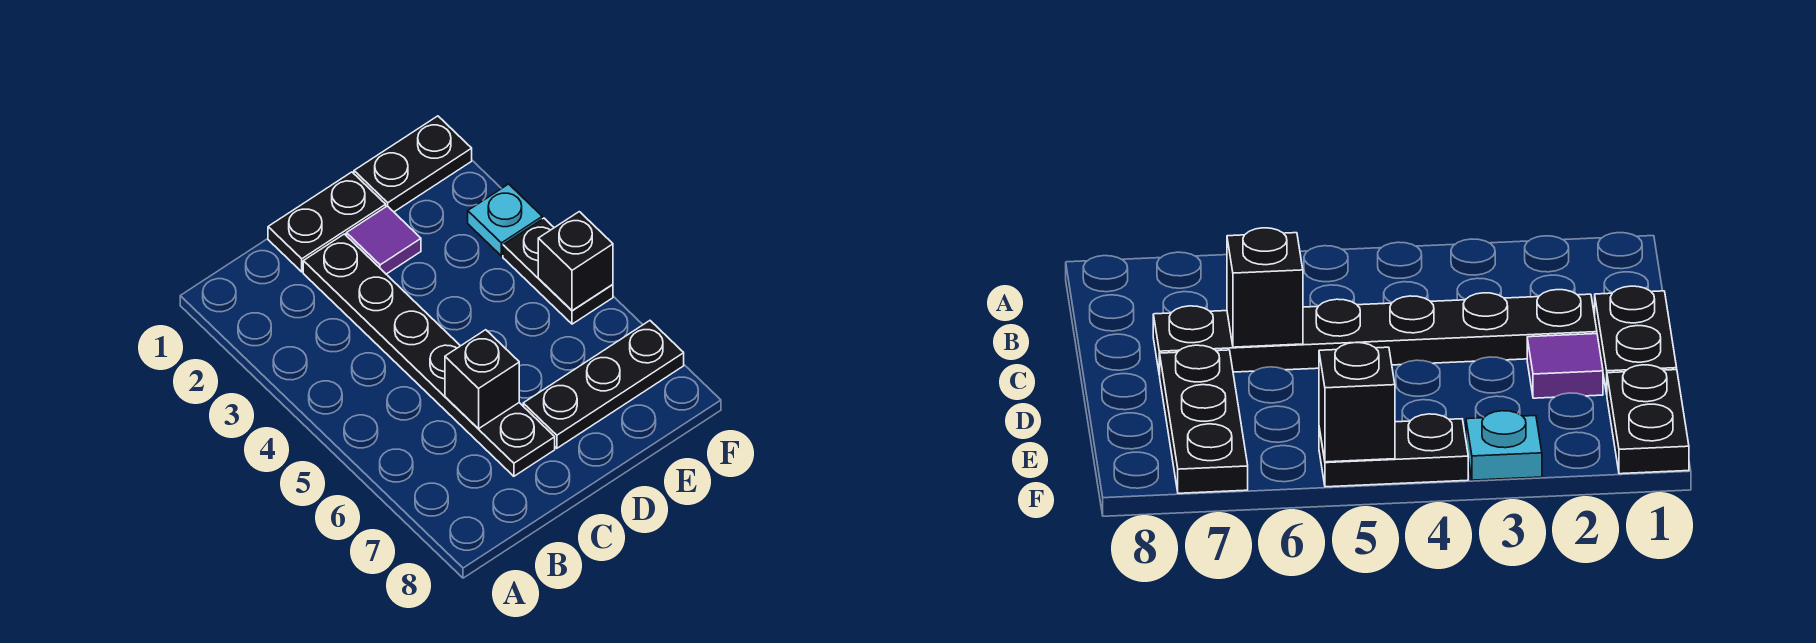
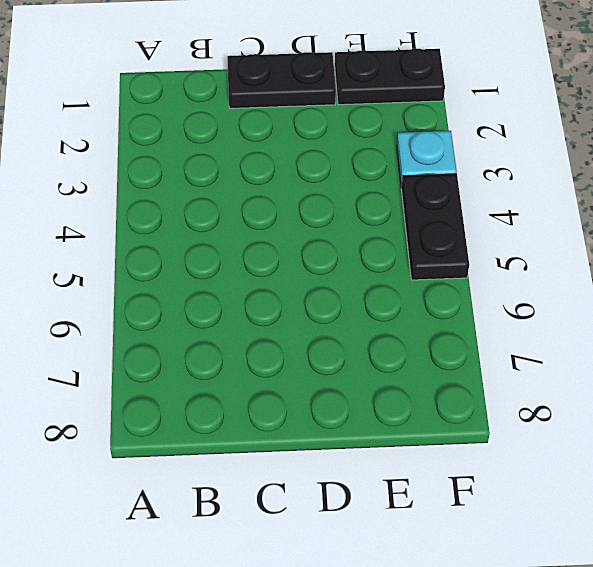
none -> black 1x6 plate [303,234,555,476]
none -> purple 1x1 tile [346,206,421,274]

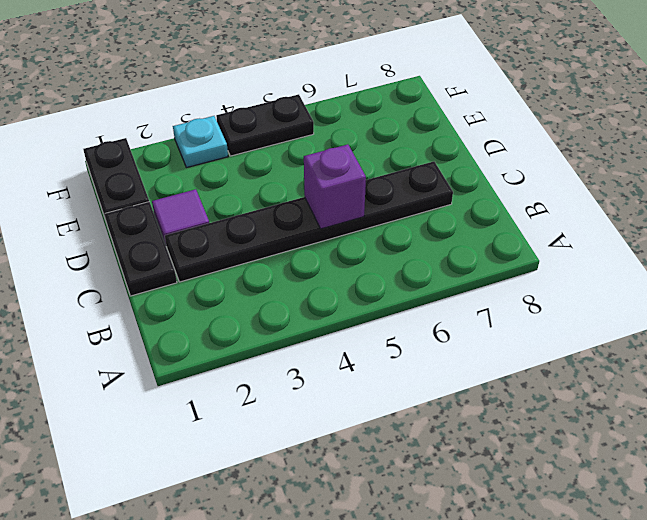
purple 1x1 brick [304,144,366,229] -> none
none -> black 1x3 plate [523,321,684,448]
none -> black 1x1 brick [445,330,519,429]

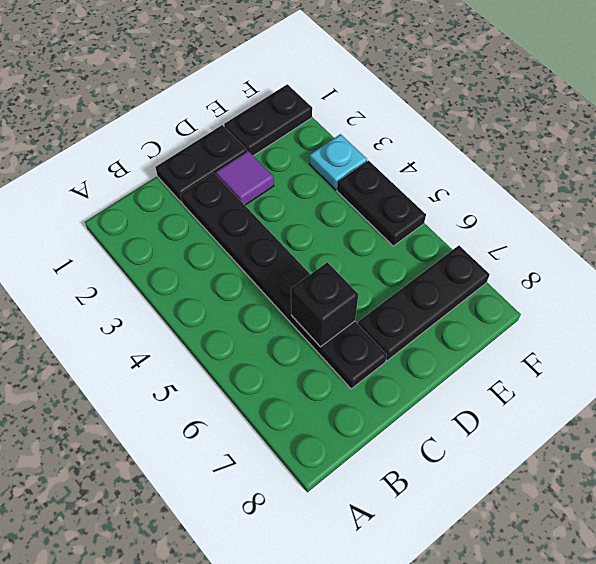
none -> black 1x1 brick [538,212,613,311]

